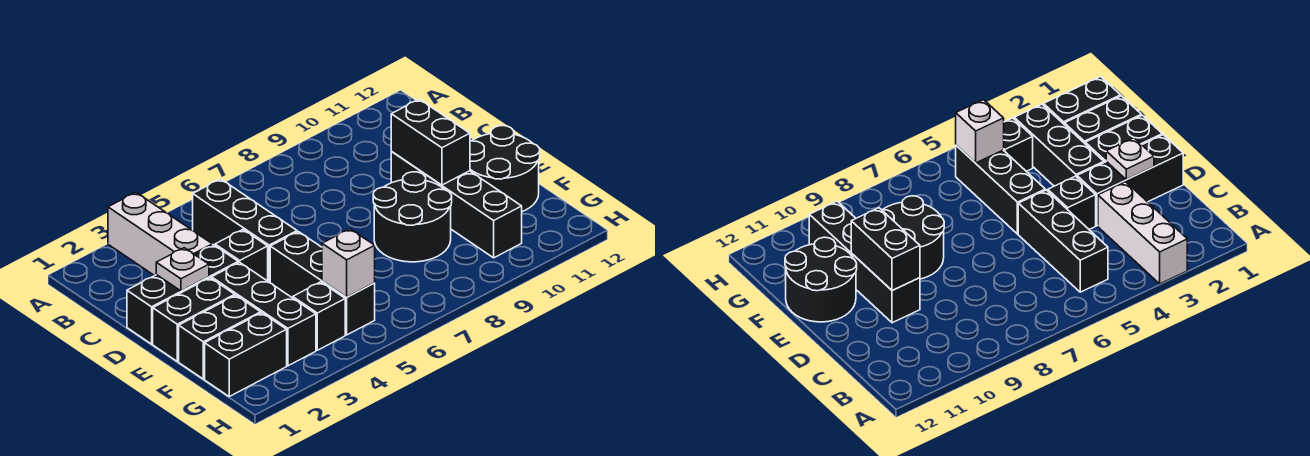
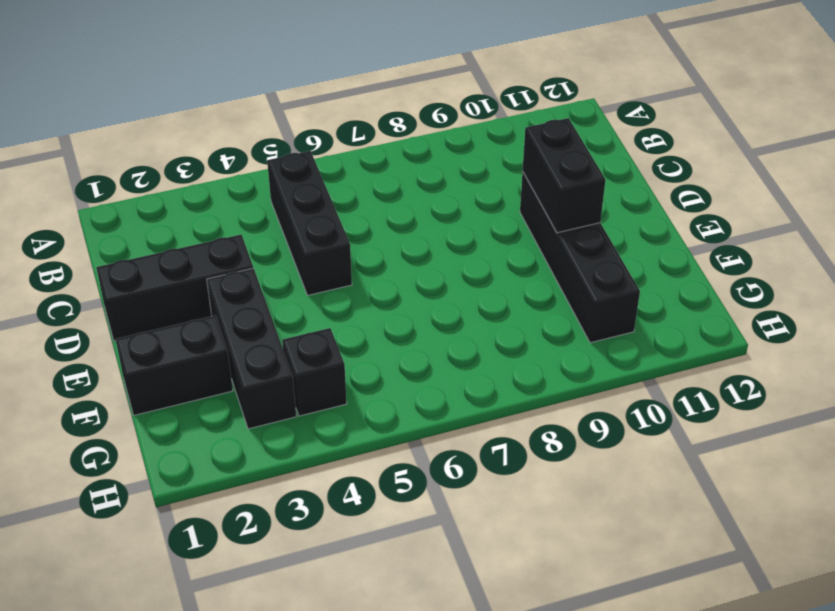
none -> white 1x3 brick [108,192,212,276]
none -> black 1x1 brick [215,230,268,281]
none -> black 1x2 brick [153,278,235,362]

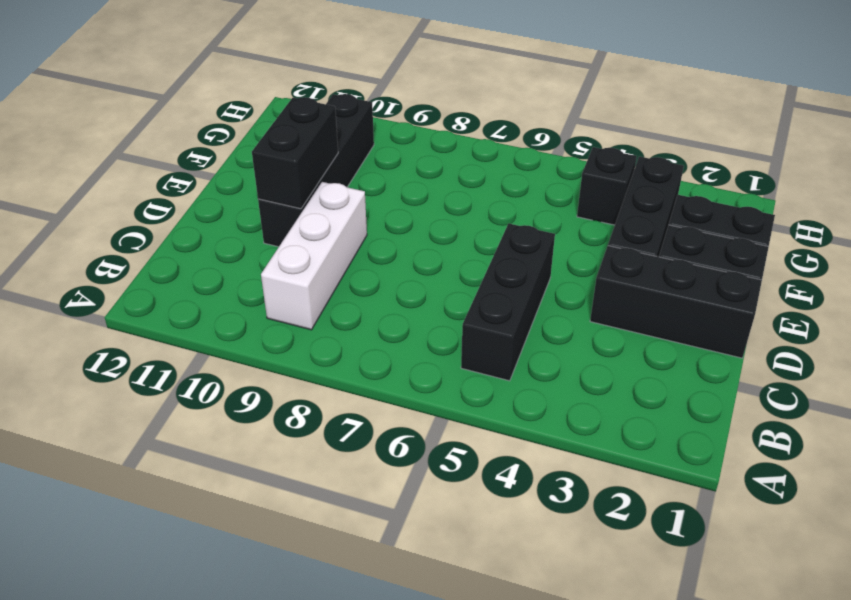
white 1x3 brick [261,182,367,330] -> white 1x3 brick moved to [108,192,212,276]
none -> black 1x1 brick [215,230,268,281]
none -> black 1x3 brick [270,232,375,335]
none -> black 2x2 round brick [373,172,452,262]

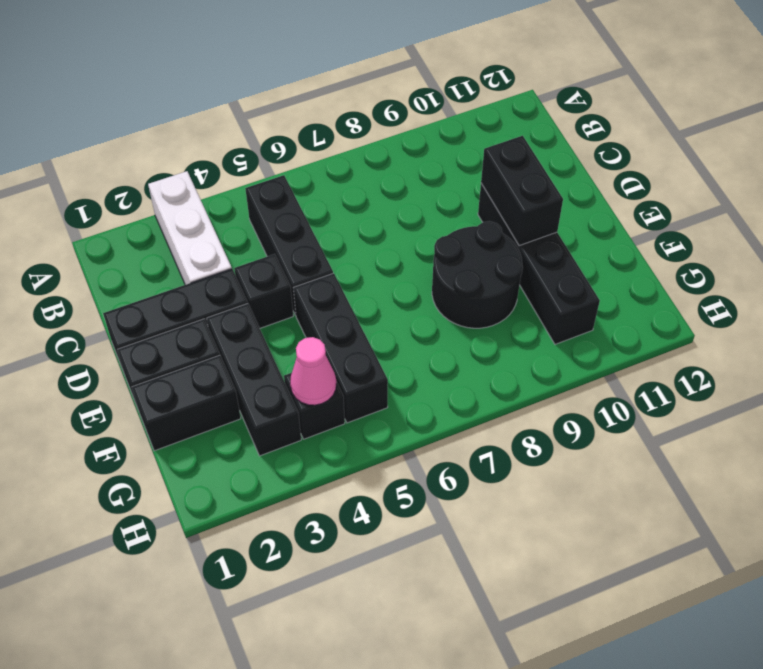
pink 1x1 cone [290,337,336,405] -> none
none -> black 2x2 round brick [470,126,540,212]
none -> black 1x2 brick [205,313,287,396]
none -> white 1x1 plate [156,248,209,291]

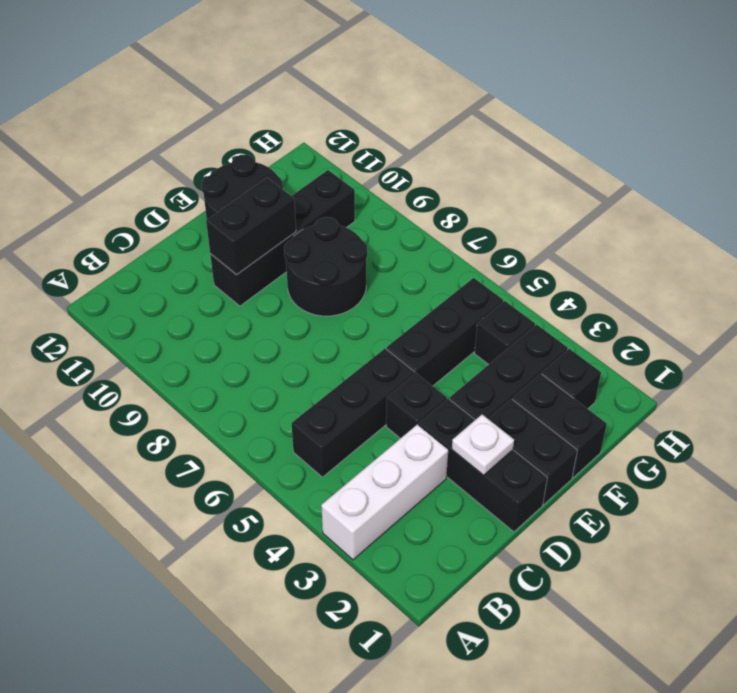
black 1x1 brick [542,349,601,409] -> black 1x2 brick [205,313,287,396]
none -> white 1x1 brick [322,229,375,297]

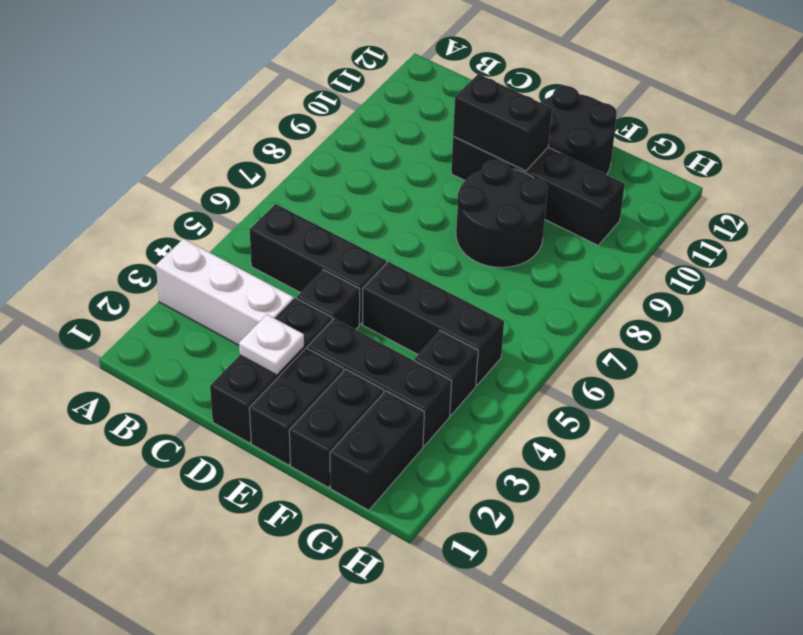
none -> white 1x1 brick [322,229,375,297]

